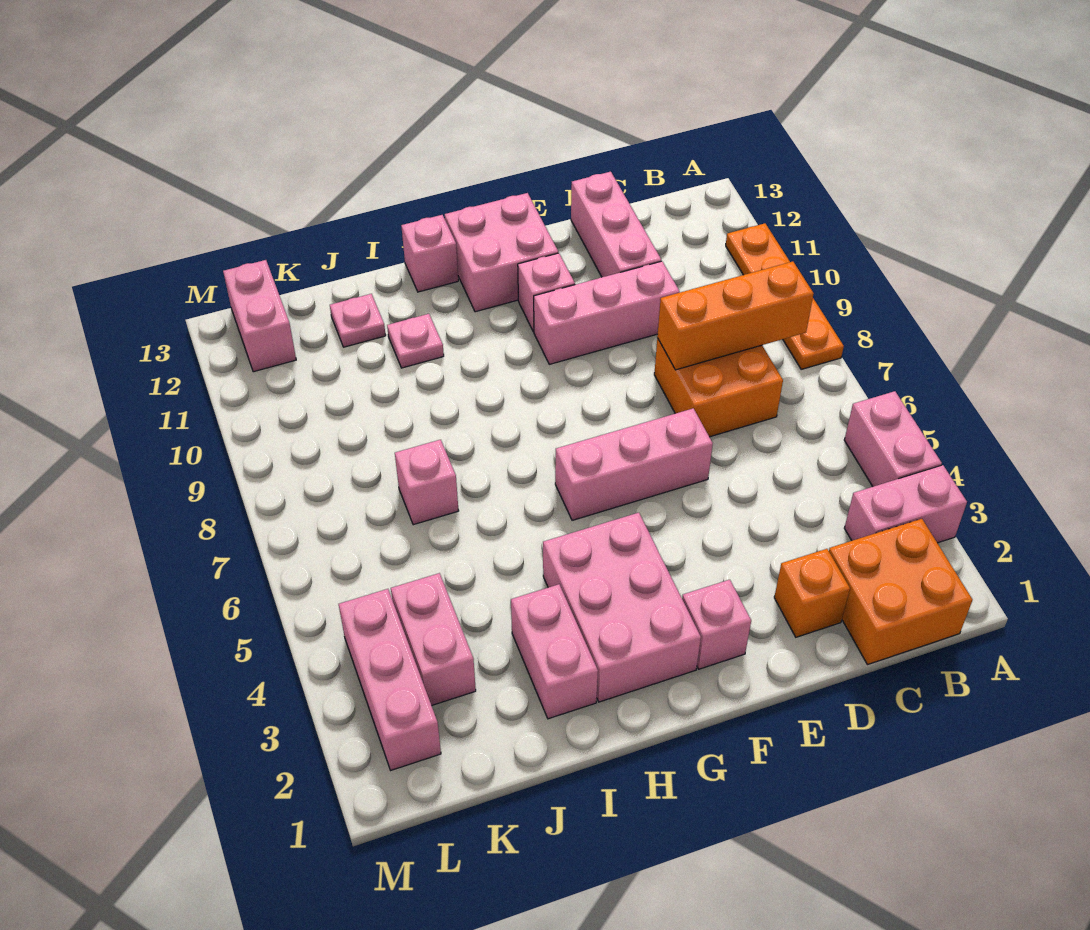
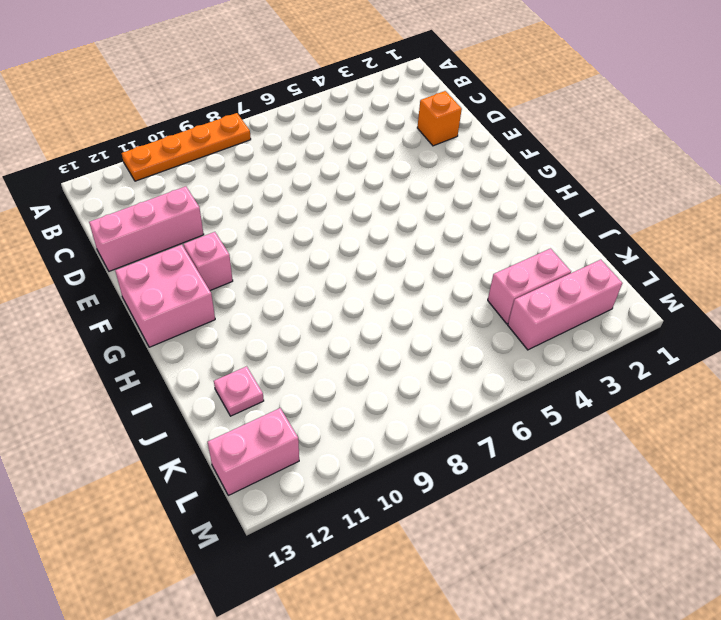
none -> pink 1x2 brick [844,465,967,543]
none -> pink 1x2 brick [844,391,942,487]
none -> orange 2x2 brick [829,519,973,664]

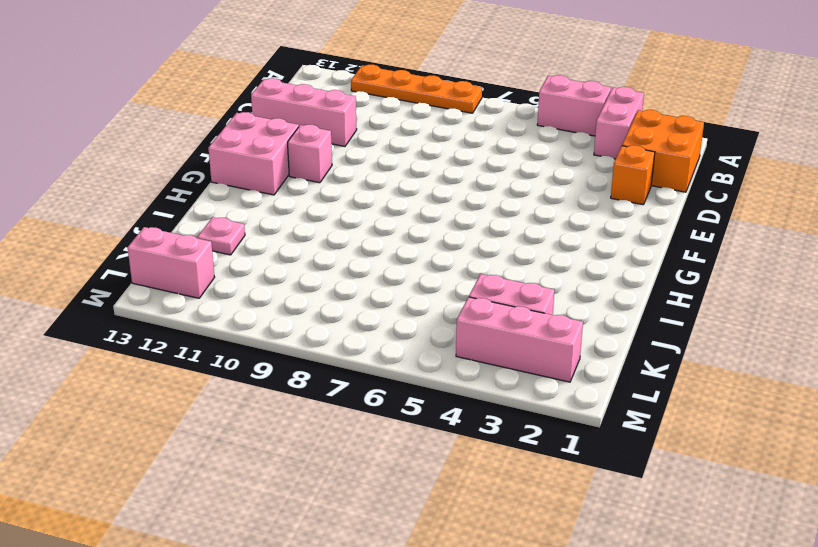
none -> orange 2x2 brick [654,338,783,437]
none -> pink 1x3 brick [534,261,680,364]
none -> pink 1x3 brick [555,408,713,520]

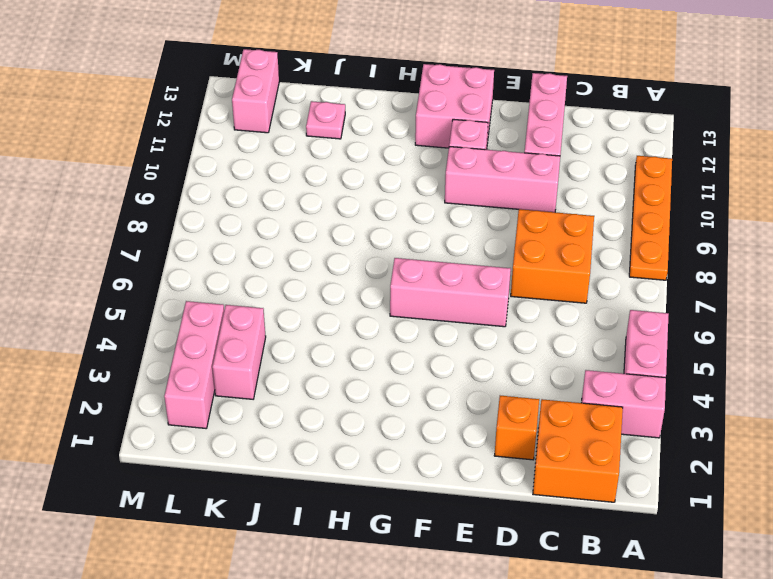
none -> pink 1x1 brick [682,580,751,669]
none -> pink 2x3 brick [543,513,701,702]
none -> pink 1x1 brick [401,215,458,292]

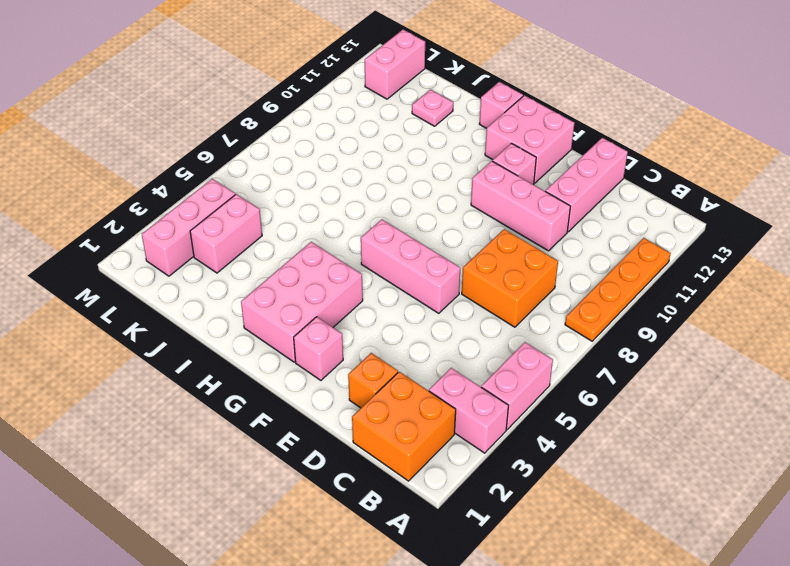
none -> pink 1x2 brick [511,584,598,719]
none -> pink 1x1 plate [387,314,444,368]
none -> pink 1x1 brick [395,440,459,525]

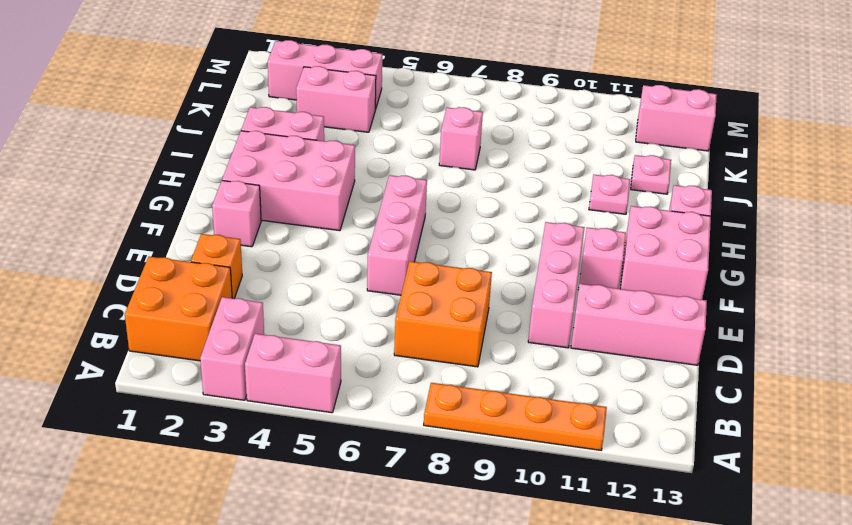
none -> orange 1x3 brick [657,262,814,370]

